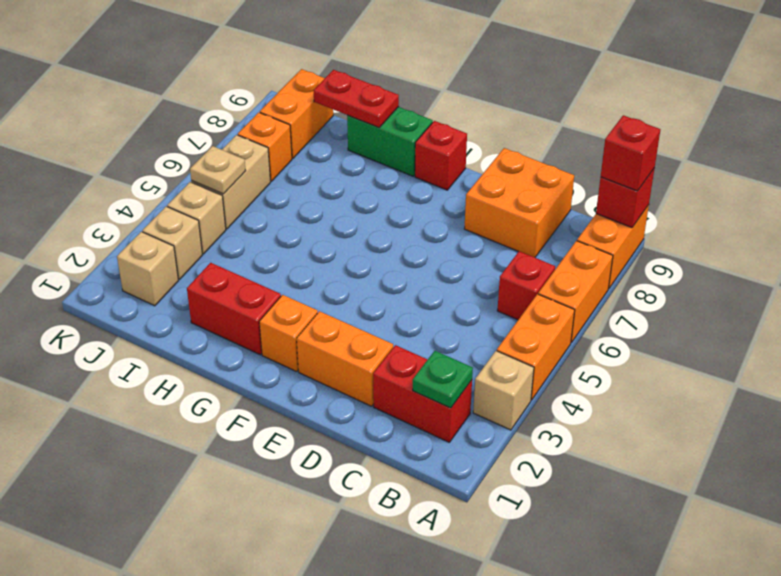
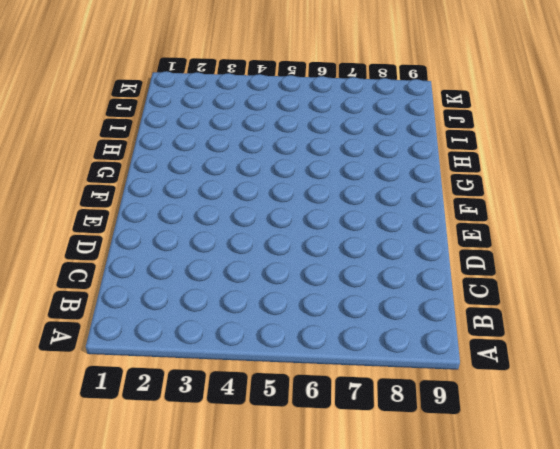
none -> tan 1x1 brick [473,351,534,430]
none -> orange 1x2 brick [497,294,575,400]
none -> orange 1x2 brick [538,241,613,343]

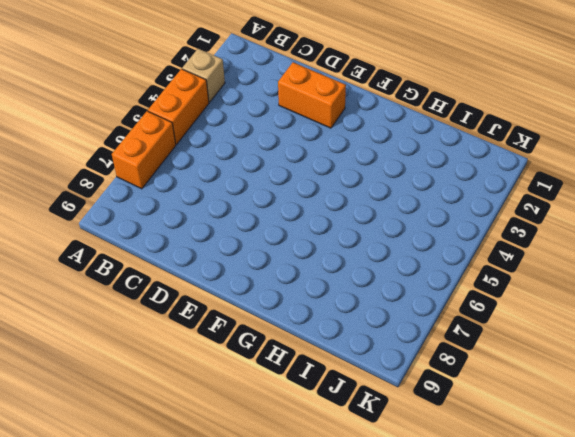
none -> orange 1x2 brick [577,205,649,289]
none -> red 1x2 brick [373,345,472,442]
none -> red 1x1 brick [497,251,555,320]

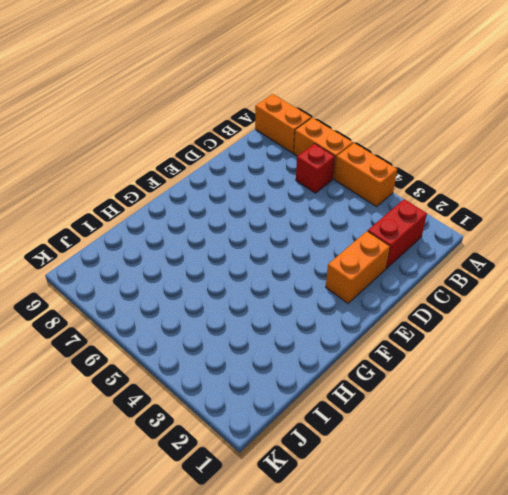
none -> tan 1x1 brick [473,351,534,430]
none -> orange 2x2 brick [464,148,574,257]
none -> orange 1x1 brick [259,295,318,372]

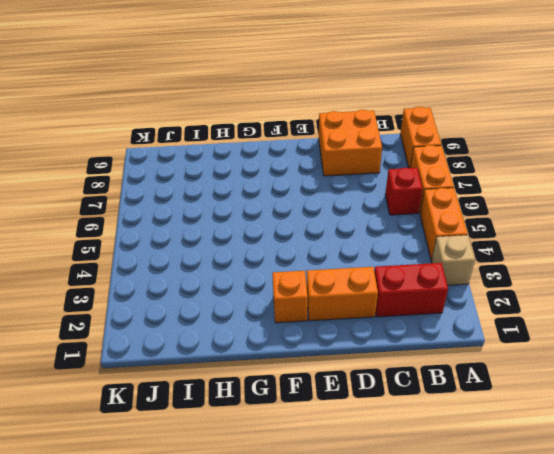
none -> red 1x1 brick [415,121,467,190]
none -> red 1x2 brick [187,263,281,355]
none -> green 1x2 brick [347,107,433,176]

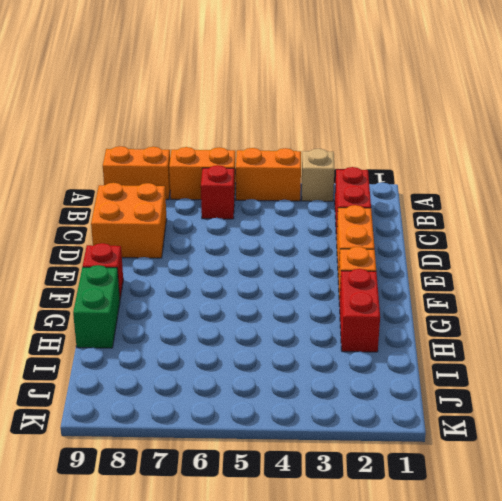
none -> tan 1x1 brick [117,232,178,306]
none -> tan 1x1 brick [142,206,202,279]
none -> tan 1x1 brick [167,182,226,254]

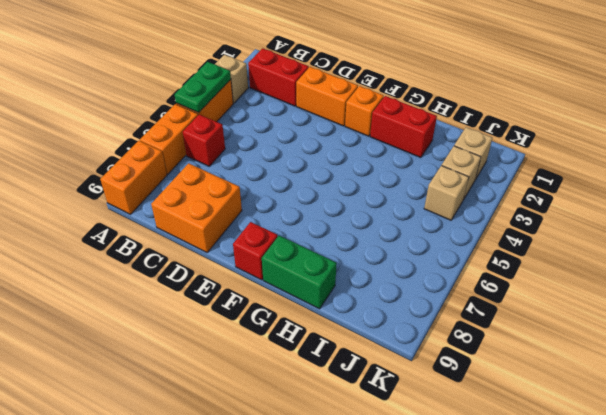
green 1x2 plate [175,62,231,113] -> none
none -> tan 1x2 brick [191,135,271,229]
none -> orange 1x1 brick [238,112,292,181]
none -> orange 1x2 brick [260,69,333,158]

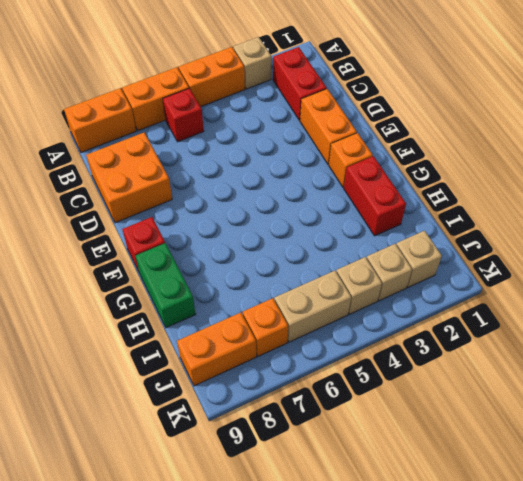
none -> red 1x1 brick [596,168,655,228]
none -> green 1x1 plate [413,351,473,408]
none -> red 1x2 plate [314,70,399,128]

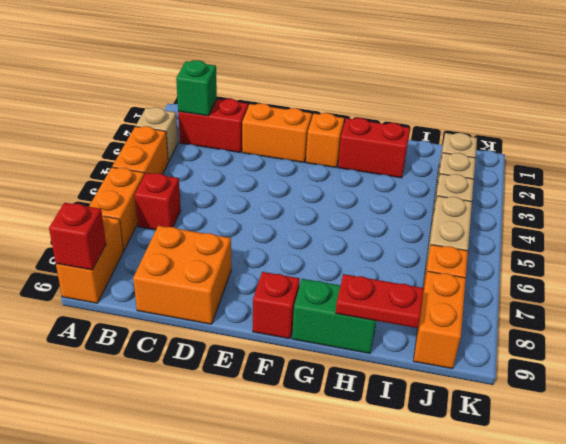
green 1x1 brick [176,60,217,116] -> green 1x1 plate [413,351,473,408]
none -> tan 1x1 plate [190,146,246,194]
none -> red 1x1 brick [601,115,660,191]

